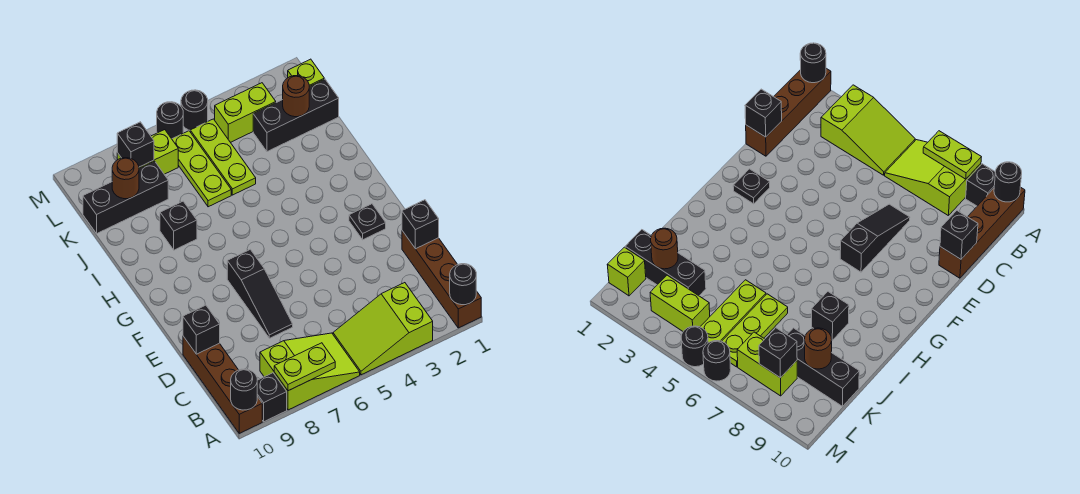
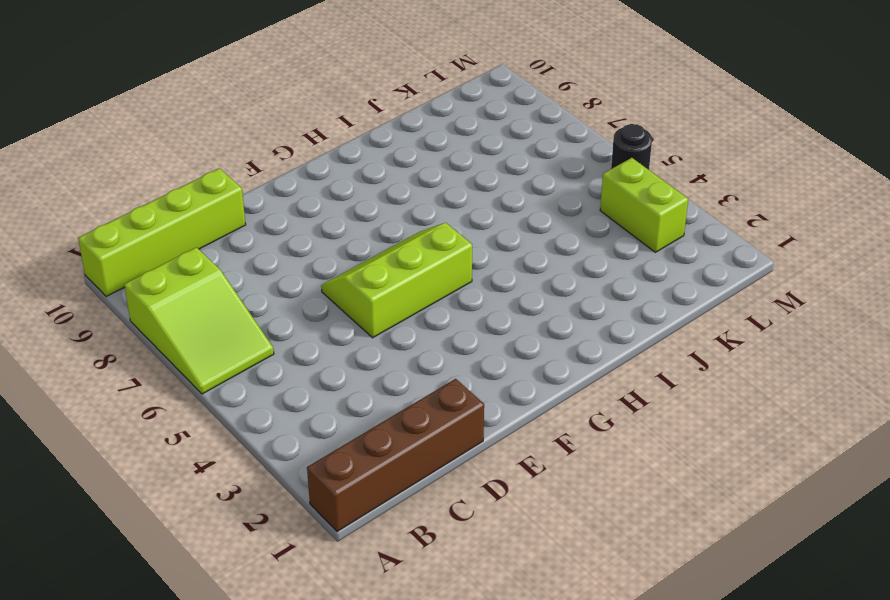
lime 1x4 brick [78,168,246,296] -> brown 1x4 brick [183,336,262,433]
lime 2x3 slope [321,223,472,338] -> lime 2x3 slope turned to [333,283,433,375]
none -> black 1x1 brick [257,373,287,422]
none -> black 1x3 slope [227,249,293,338]
none -> black 1x1 plate [349,204,386,240]

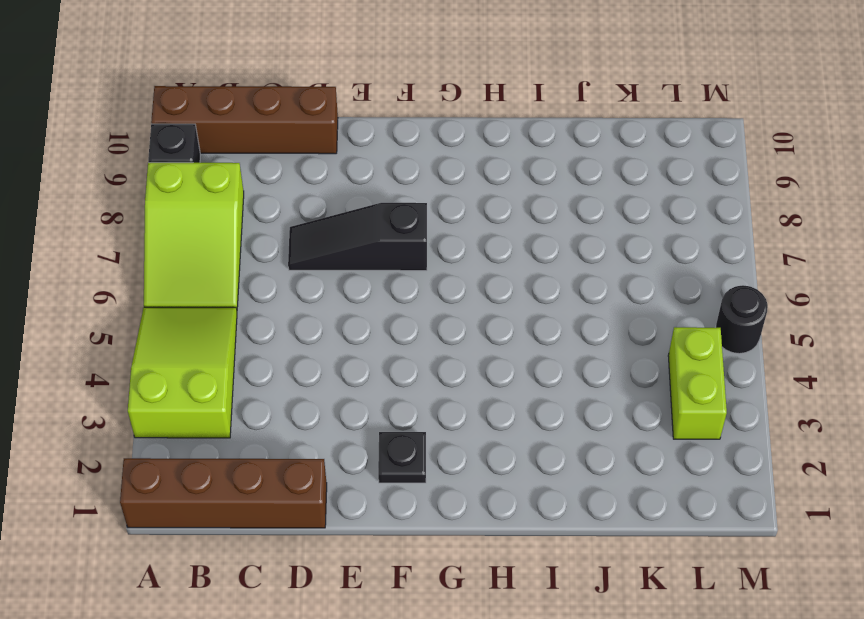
none -> black 1x1 brick [160,201,197,250]
none -> lime 1x3 plate [190,119,256,195]
none -> lime 1x3 plate [172,131,231,207]

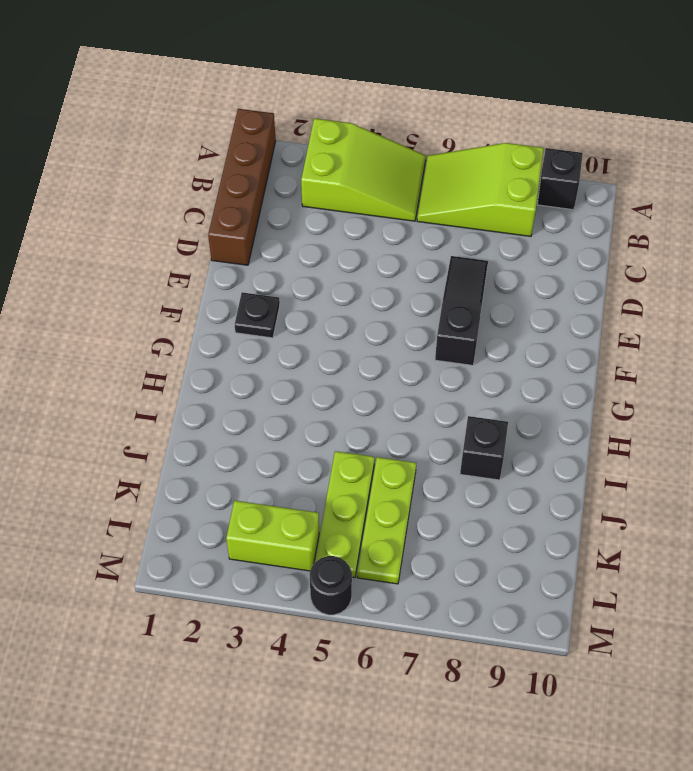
none -> brown 1x4 brick [183,336,262,433]
none -> black 1x3 brick [253,79,339,152]
none -> black 1x3 brick [83,161,168,234]

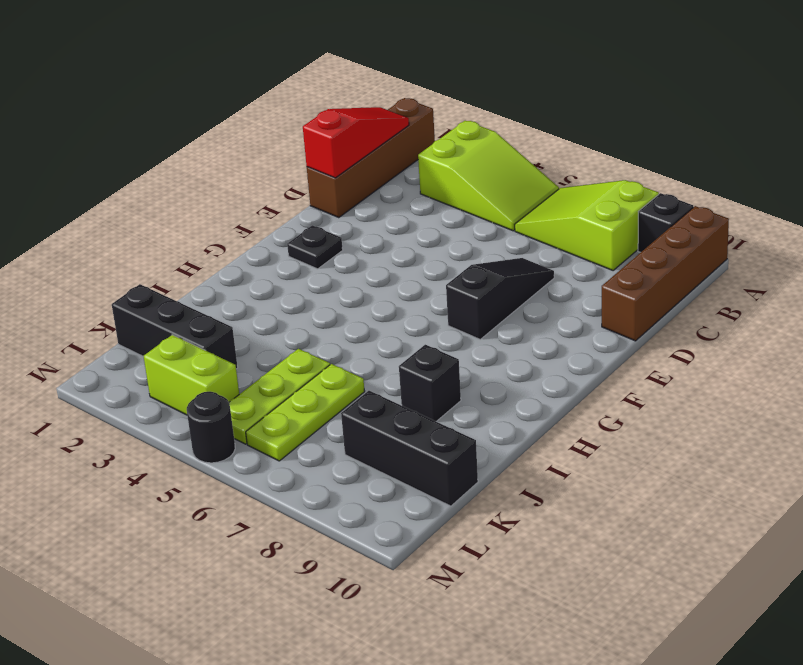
red 1x3 slope [303,107,409,178] -> black 1x1 brick [402,200,439,249]
none -> lime 1x1 brick [288,59,324,87]
none -> lime 1x2 brick [117,130,178,174]
none -> black 1x1 round brick [157,102,183,139]

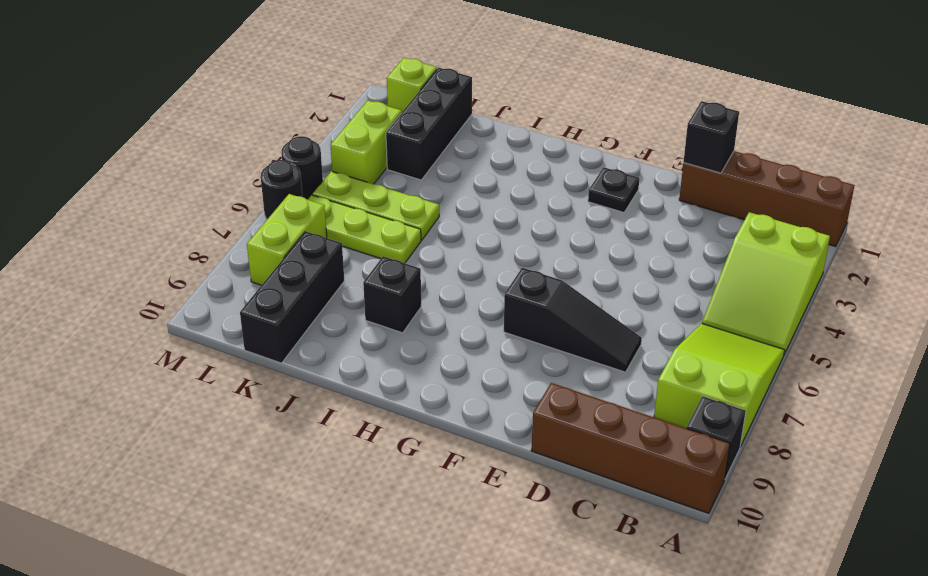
none -> black 1x1 round brick [450,264,476,305]
none -> lime 1x2 plate [274,343,335,391]
none -> black 1x1 round brick [231,369,257,410]

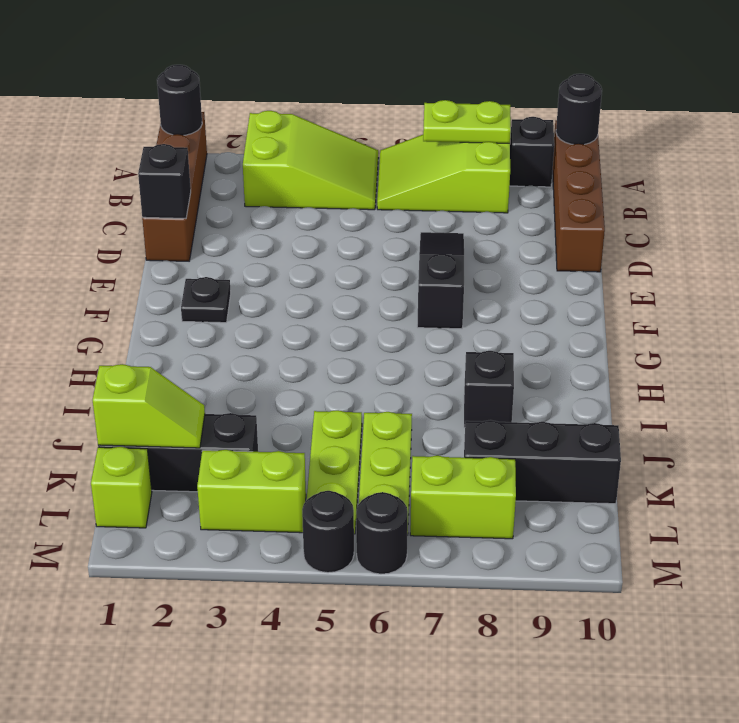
lime 1x2 slope [93,364,205,448] -> brown 1x1 round brick [283,76,309,117]
none -> black 1x1 brick [183,305,220,354]
none -> brown 1x1 round brick [112,158,139,199]
none -> black 1x1 brick [117,122,154,167]

